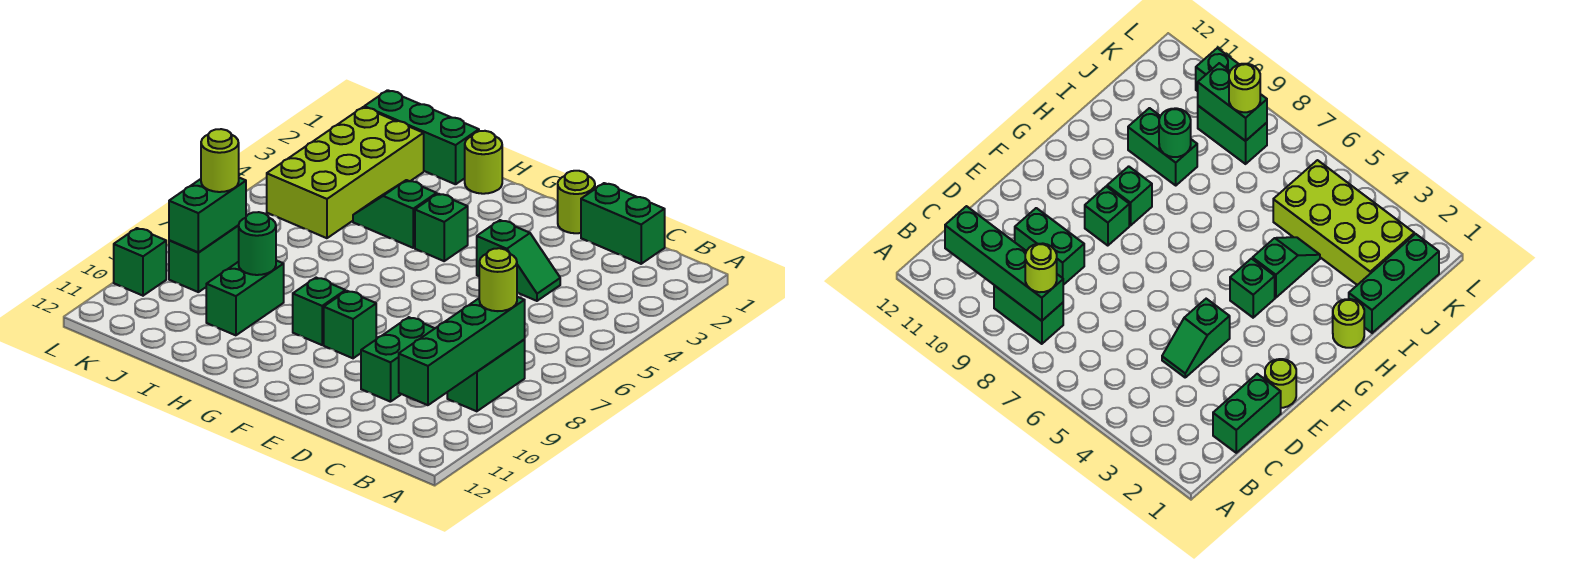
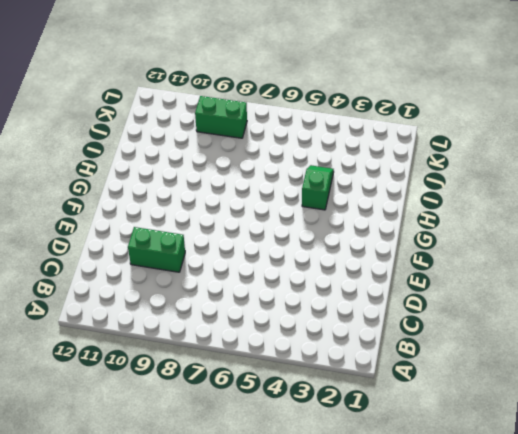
none -> green 1x2 brick [447,340,525,411]
none -> green 1x2 brick [581,183,665,264]
none -> green 1x2 slope [477,220,560,301]

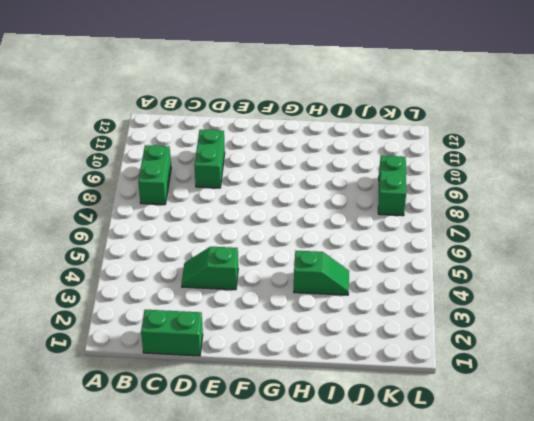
none -> lime 1x1 round brick [558,171,595,233]
none -> green 1x1 brick [324,291,376,358]
none -> green 1x1 brick [415,194,468,261]

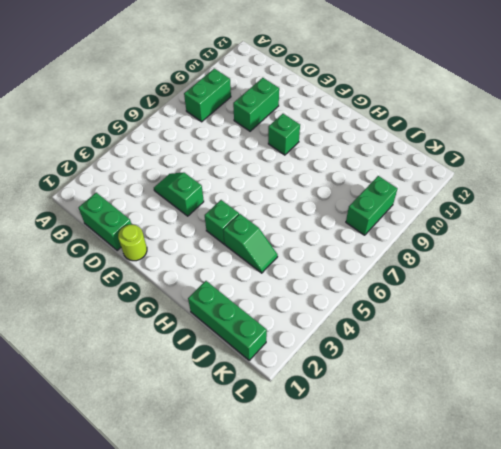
none -> green 1x1 brick [293,278,345,345]
none -> lime 1x1 round brick [465,131,502,194]
none -> green 1x2 brick [206,260,284,335]

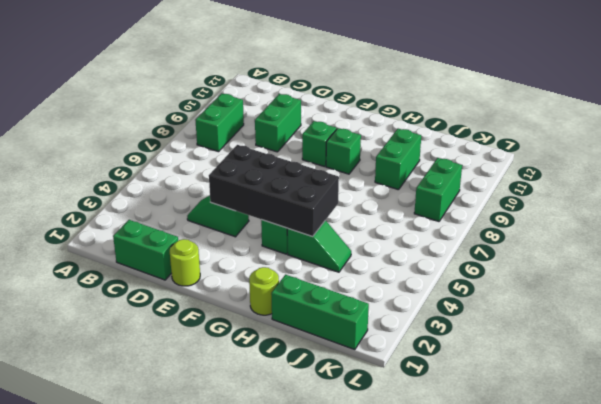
black 2x4 brick [209,145,339,237] -> none
none -> lime 2x4 brick [267,107,424,238]
none -> green 1x1 brick [114,228,166,296]
none -> green 1x4 brick [399,297,525,405]

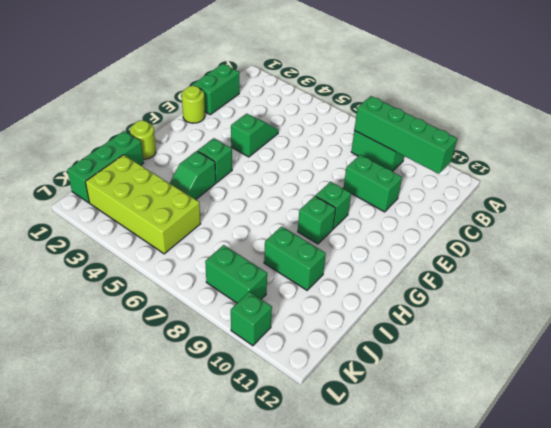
none -> green 1x1 round brick [239,212,276,275]
none -> green 1x2 brick [169,178,246,252]
none -> lime 1x1 round brick [479,248,517,311]

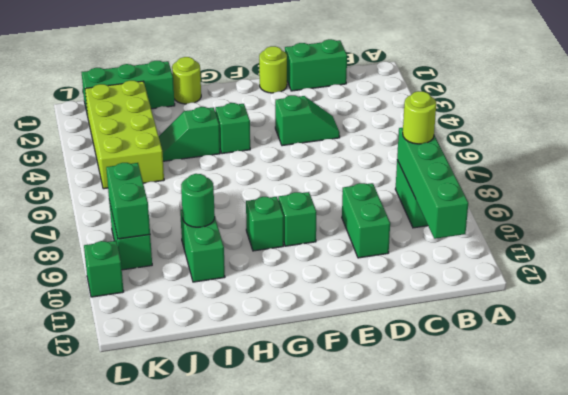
none -> lime 1x1 round brick [201,129,239,192]

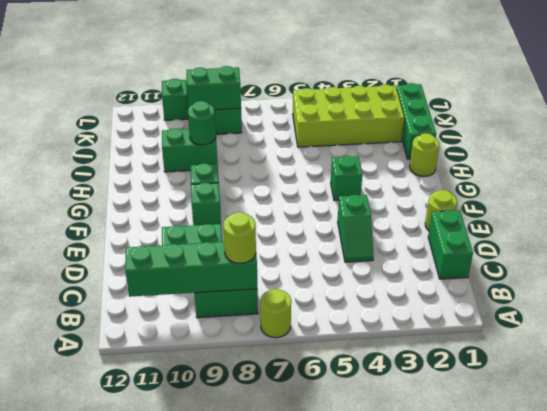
lime 1x1 round brick [260,289,291,338] -> lime 1x1 round brick moved to [201,129,239,192]
none -> green 1x2 slope [353,180,437,248]

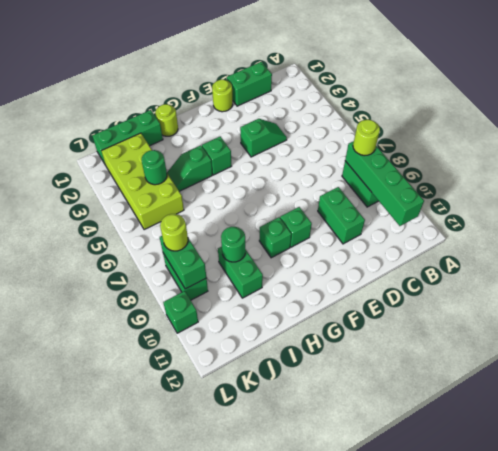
green 1x1 round brick [142,150,167,185] -> none

